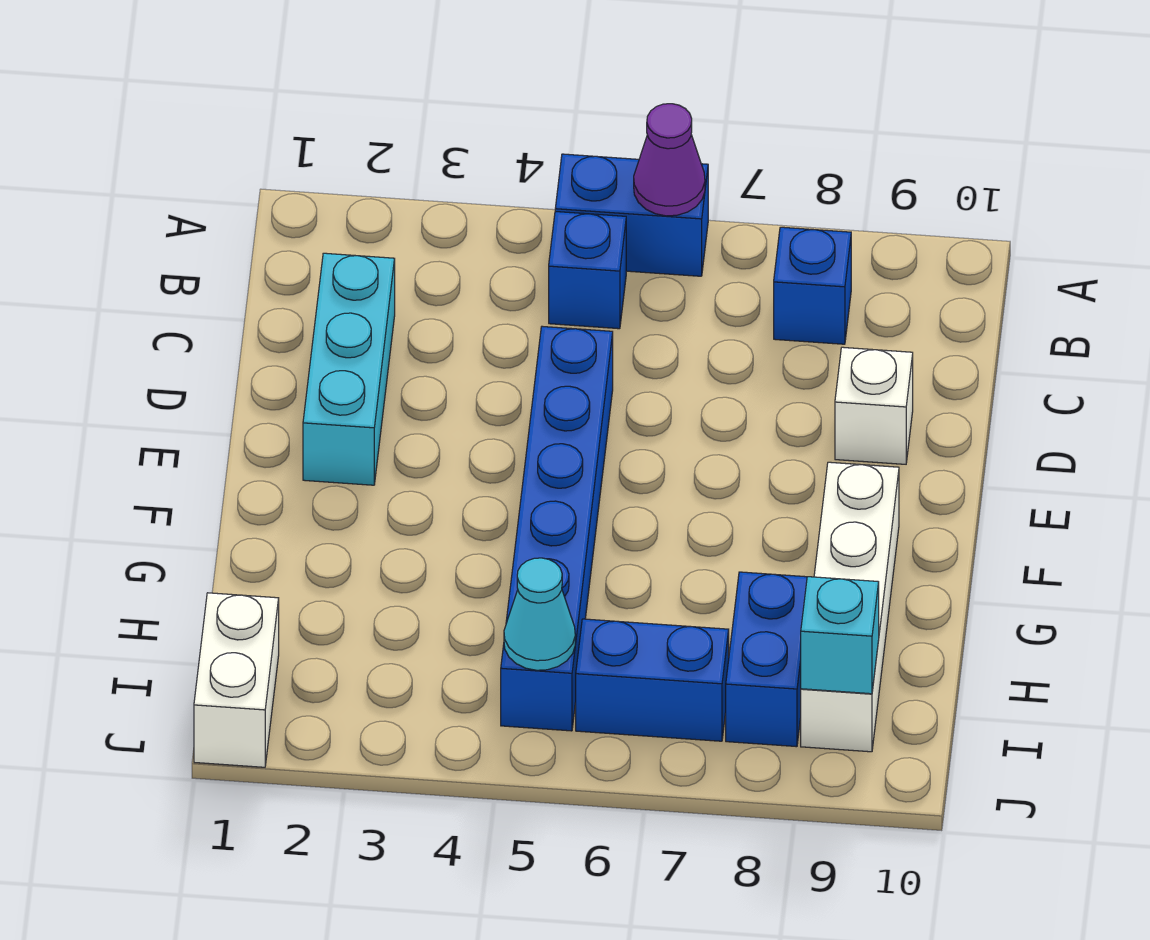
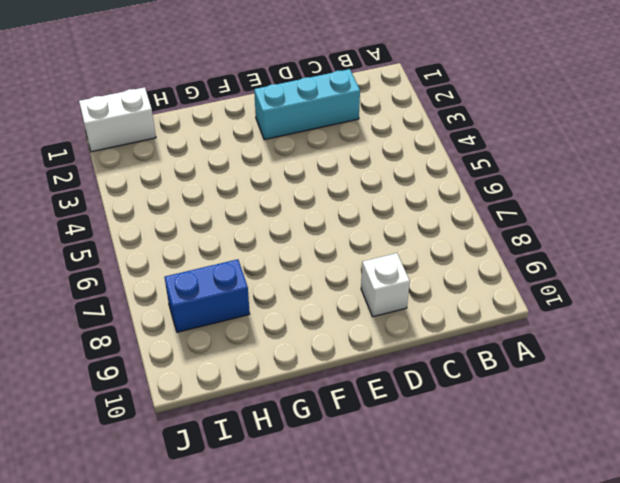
none -> blue 1x2 brick [555,154,708,276]
none -> blue 1x1 brick [549,212,626,329]
none -> blue 1x1 brick [774,227,851,344]

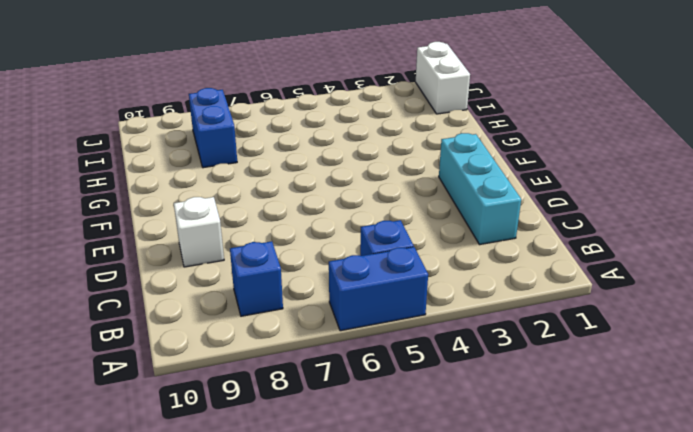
none -> blue 1x6 brick [501,326,613,731]
none -> white 1x4 brick [801,462,899,752]
none -> blue 1x2 brick [576,619,729,741]

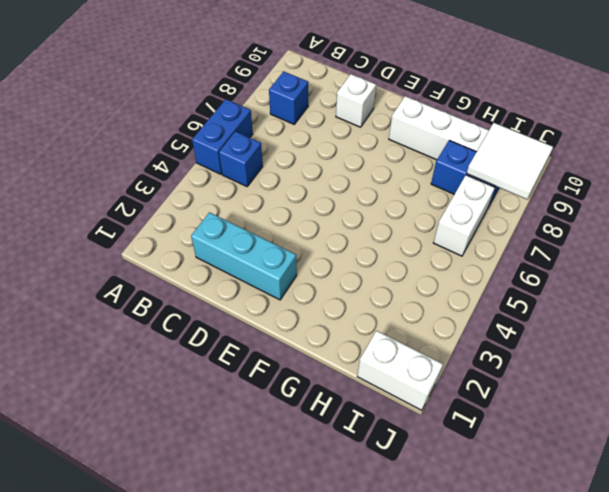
white 1x2 brick [433,175,495,256] -> blue 1x2 brick [576,619,729,741]
white 2x2 tile [467,123,553,199] -> cyan 1x1 brick [801,577,879,694]
none -> blue 1x6 brick [501,326,613,731]
none -> purple 1x1 cone [634,104,705,216]
none -> cyan 1x1 cone [504,558,575,670]

